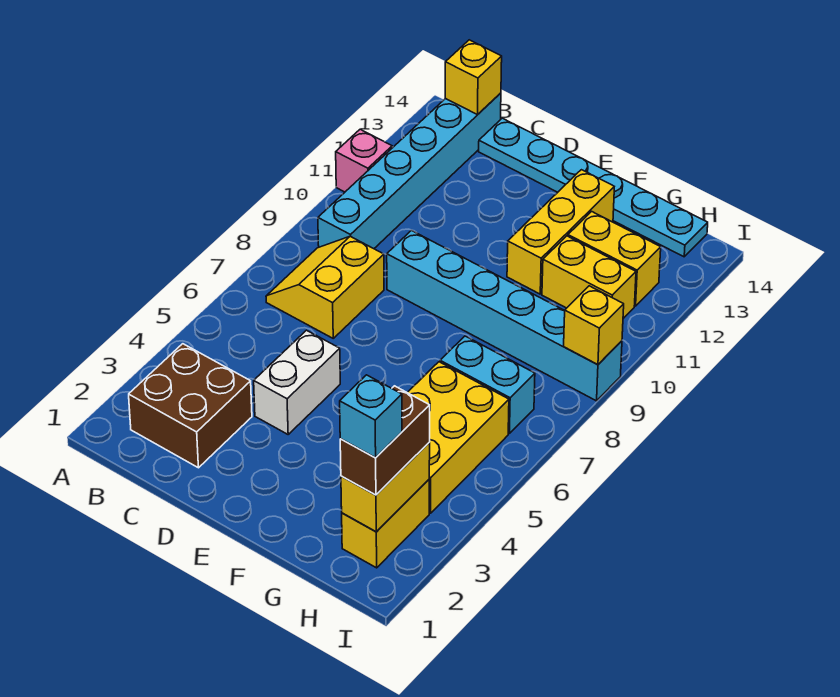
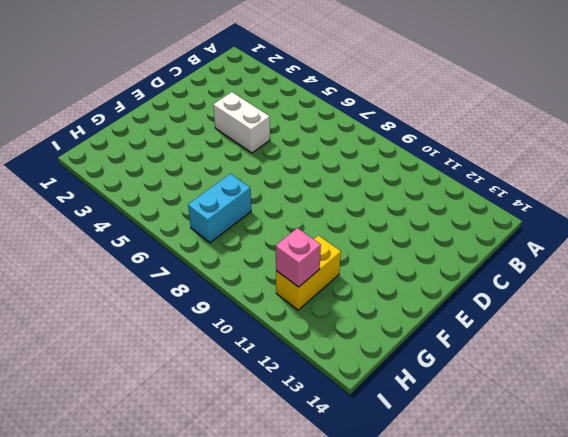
pink 1x1 brick [276,228,321,287] -> pink 1x1 brick moved to [336,129,392,192]
none -> brown 2x2 brick [129,344,252,468]
none -> yellow 2x2 slope [266,236,384,338]
none -> cyan 1x6 brick [318,93,501,249]

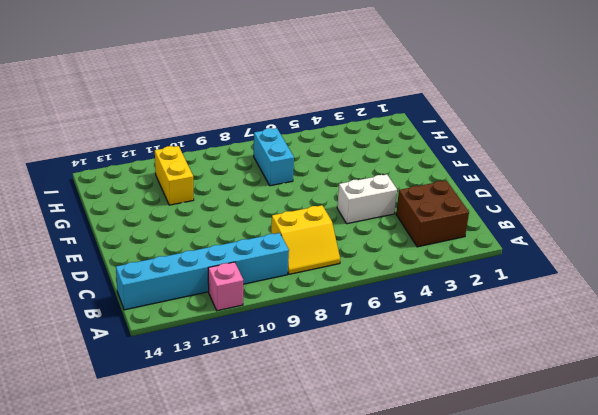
none -> cyan 1x6 plate [479,118,708,257]
none -> cyan 1x6 brick [387,231,622,401]
none -> yellow 1x3 brick [507,170,614,294]

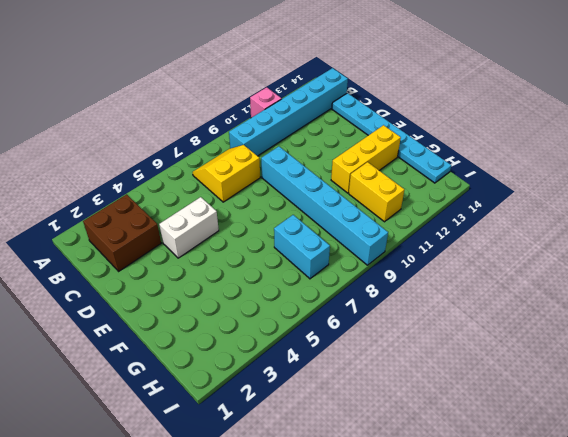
none -> yellow 2x3 brick [407,362,509,513]
none -> yellow 1x2 brick [568,211,661,306]
none -> yellow 1x2 brick [342,480,429,568]

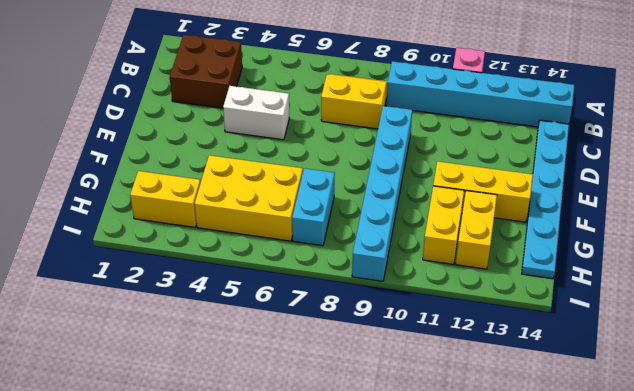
none -> yellow 1x1 brick [445,40,502,115]
none -> yellow 1x2 brick [341,443,430,532]
none -> yellow 1x1 brick [564,286,624,364]

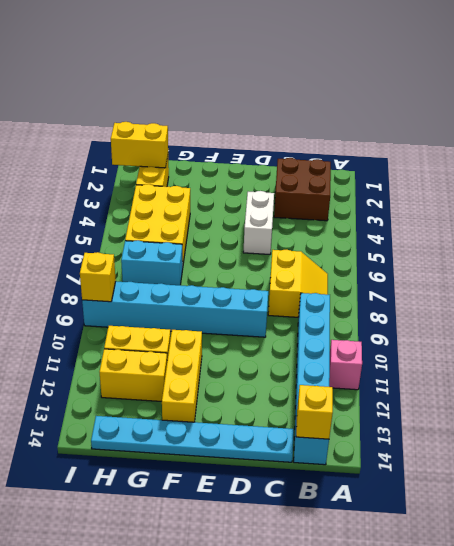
yellow 1x2 brick [111,122,168,168] -> yellow 1x2 brick turned to [341,443,430,532]
none -> brown 1x2 brick [340,386,430,495]
none -> cyan 1x1 brick [340,375,402,458]

